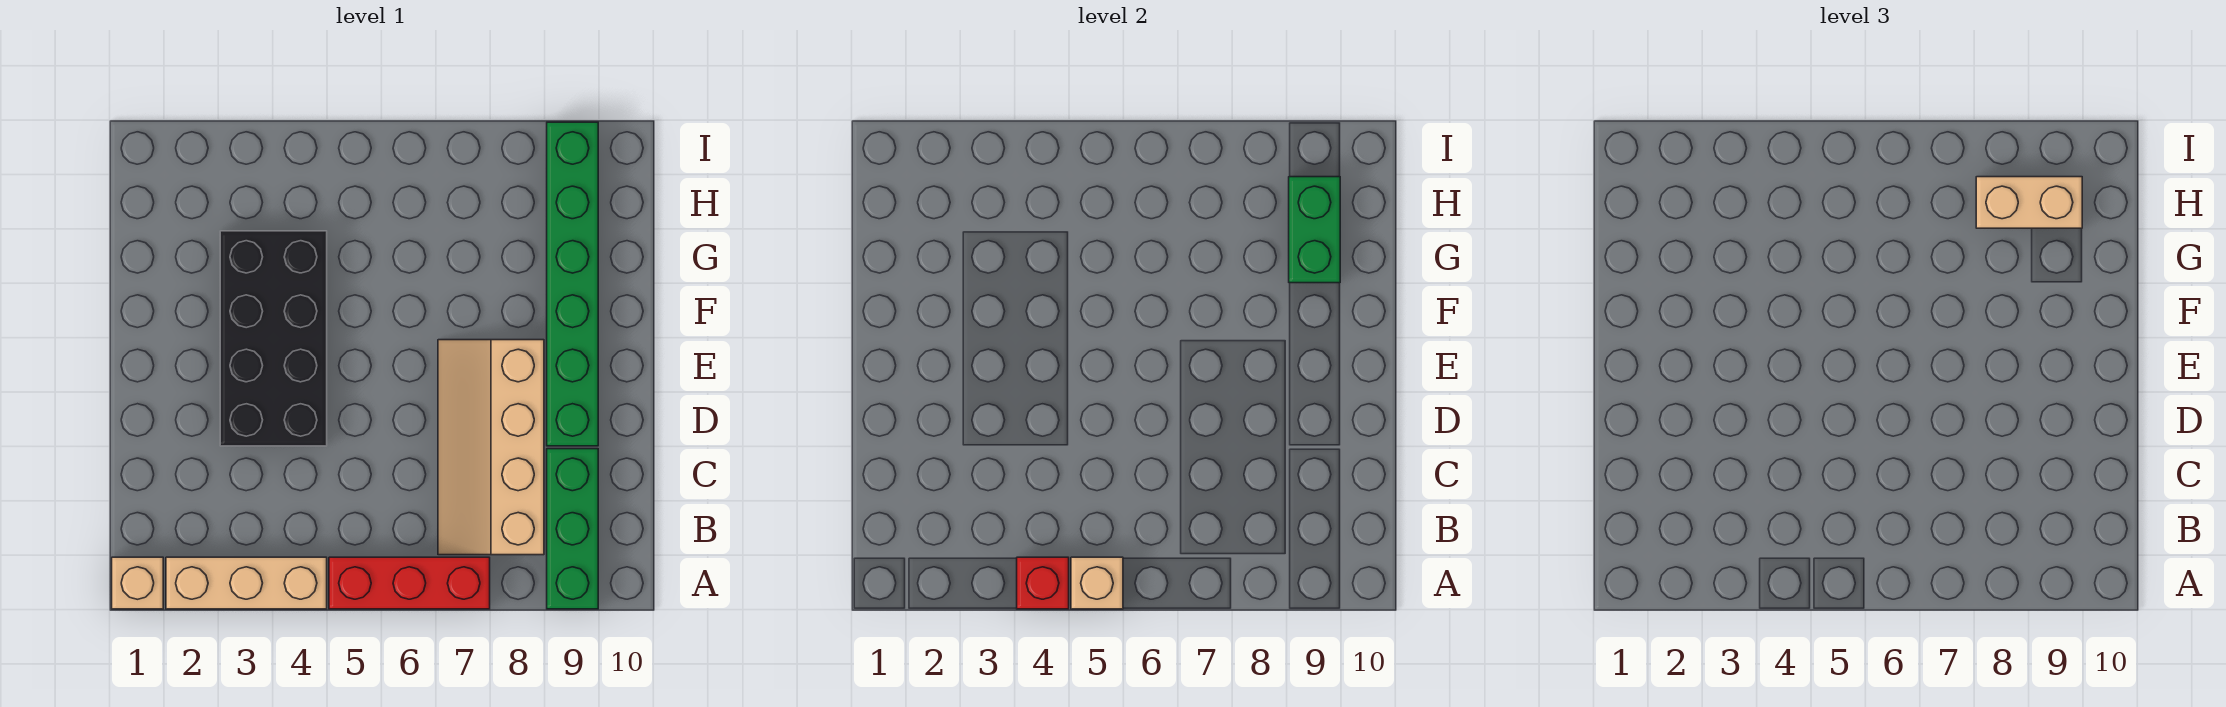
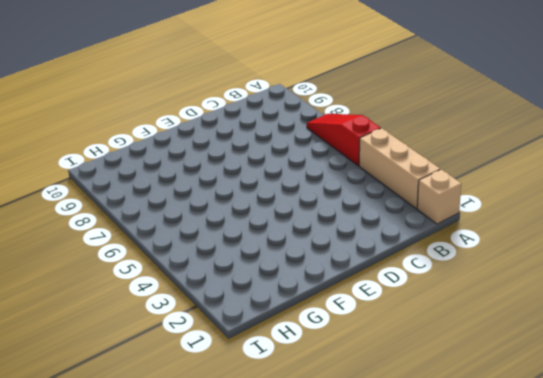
red 1x3 slope [307,114,381,166] -> red 1x3 brick [329,557,490,609]
none -> green 1x3 brick [547,449,598,609]
none -> tan 2x4 slope [438,340,544,555]

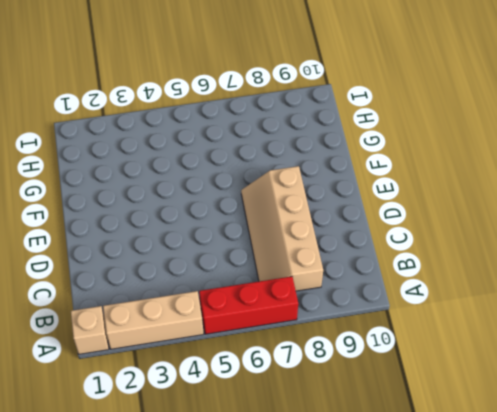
none -> green 1x3 brick [547,449,598,609]
none -> black 2x4 brick [220,231,327,446]

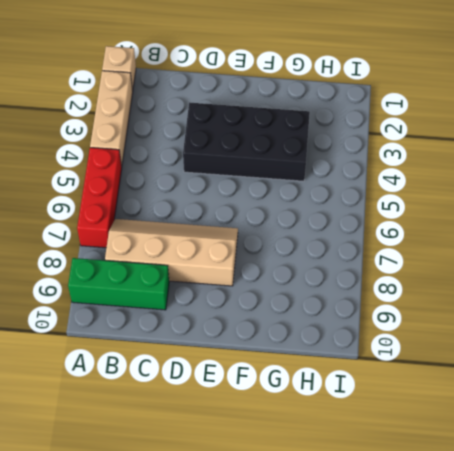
none -> green 1x6 brick [547,122,598,446]
none -> red 1x1 brick [1017,557,1069,609]

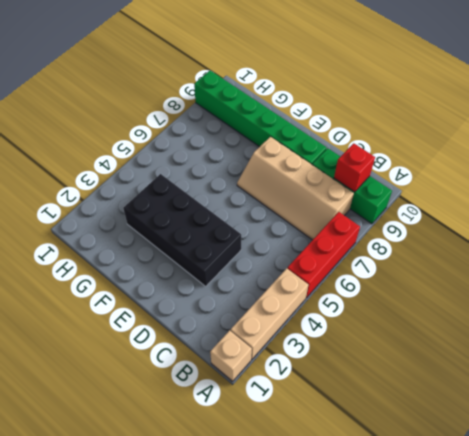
red 1x1 brick [334,143,375,192] -> red 1x1 brick moved to [1017,557,1069,609]
none -> tan 1x1 brick [1071,557,1123,609]
none -> green 1x2 brick [1289,177,1340,283]

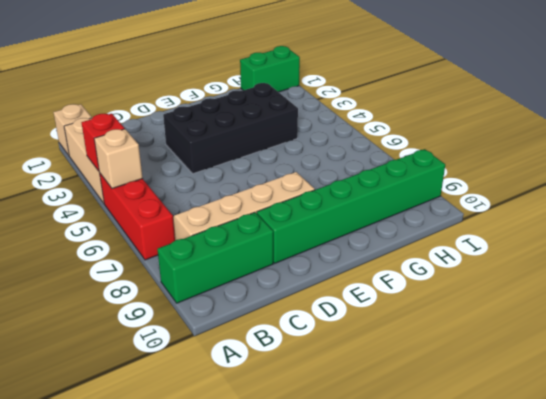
green 1x2 brick [240,46,300,92] -> green 1x2 brick moved to [1289,177,1340,283]
none -> tan 1x2 brick [1976,177,2082,228]

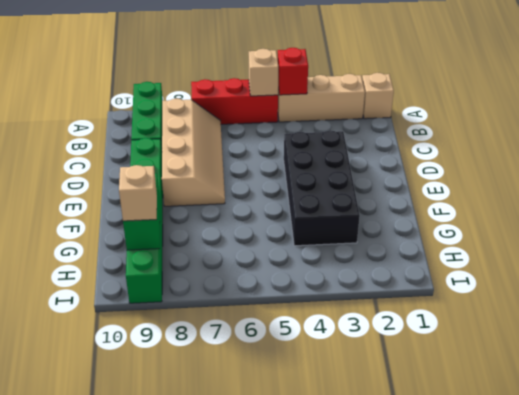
tan 1x1 brick [119,165,157,221] -> tan 1x2 brick [1976,177,2082,228]

